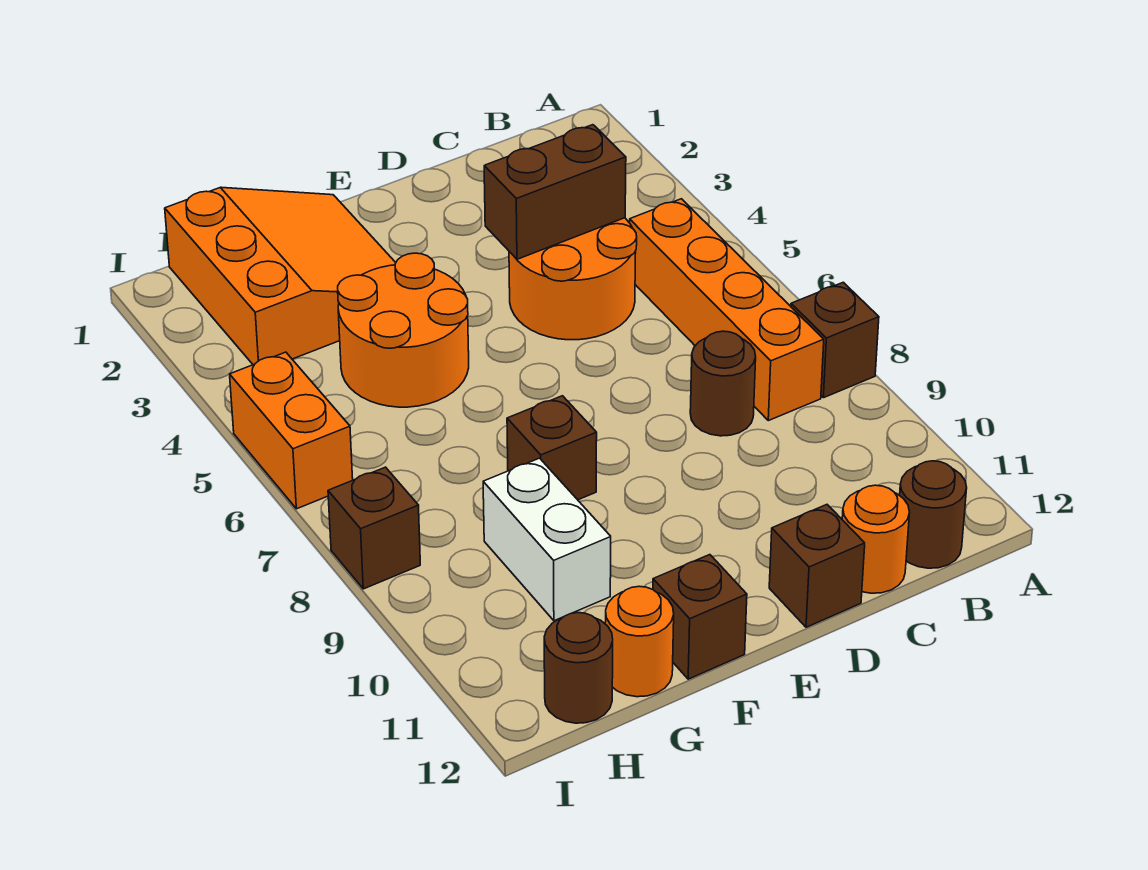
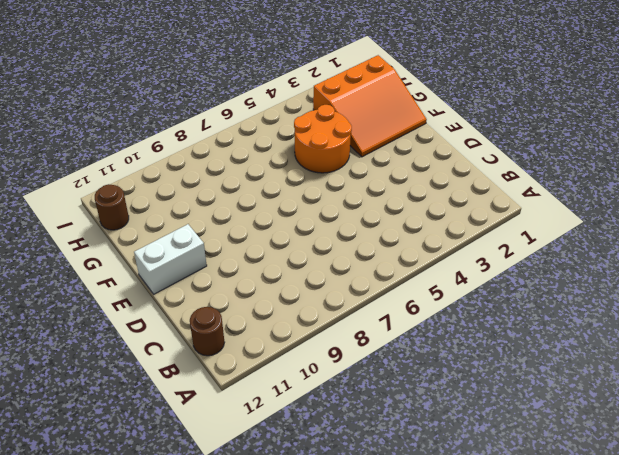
white 1x2 brick [134,224,207,294] -> white 1x2 brick moved to [483,458,611,621]
none -> brown 1x1 brick [791,282,879,398]
none -> orange 1x4 brick [629,199,824,421]
none -> orange 2x2 round brick [509,218,637,340]

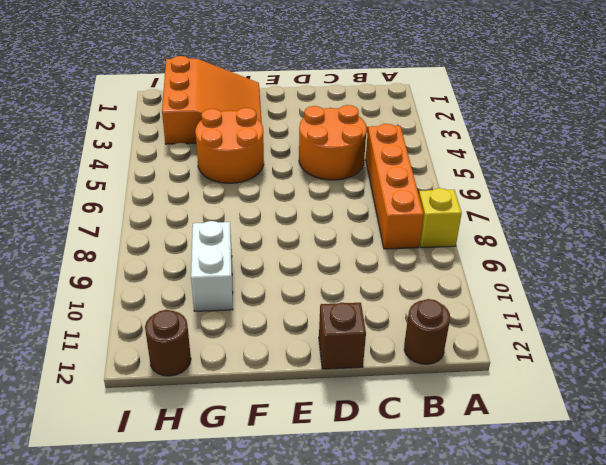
yellow 1x1 brick [419,188,462,248] -> brown 1x1 brick [791,282,879,398]
none -> brown 1x1 round brick [690,331,756,436]
none -> orange 1x1 round brick [842,485,910,593]
none -> brown 1x1 brick [507,396,597,500]

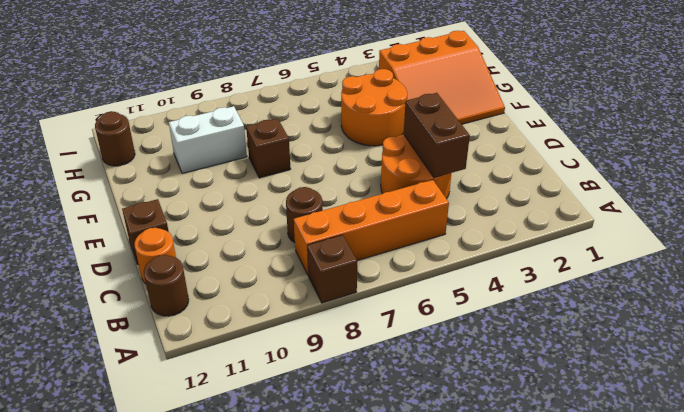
none -> brown 1x1 brick [653,555,747,679]
none -> orange 1x1 round brick [605,586,674,697]
none -> orange 1x2 brick [230,352,353,509]

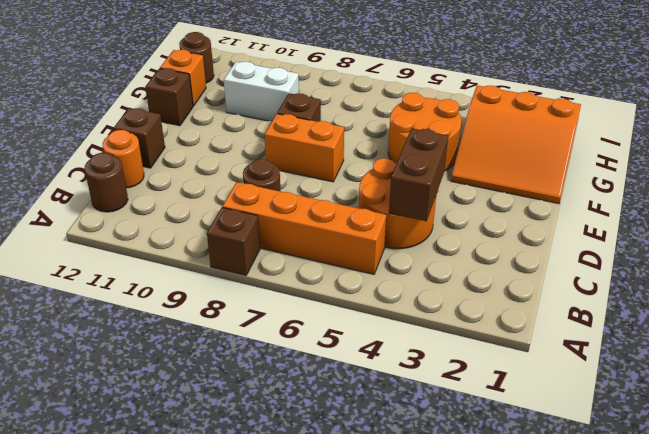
orange 1x2 brick [265,114,344,182] -> orange 1x2 brick moved to [230,352,353,509]
orange 1x1 brick [160,50,206,106] -> orange 1x1 round brick [605,586,674,697]
none -> brown 1x1 brick [328,467,420,589]

